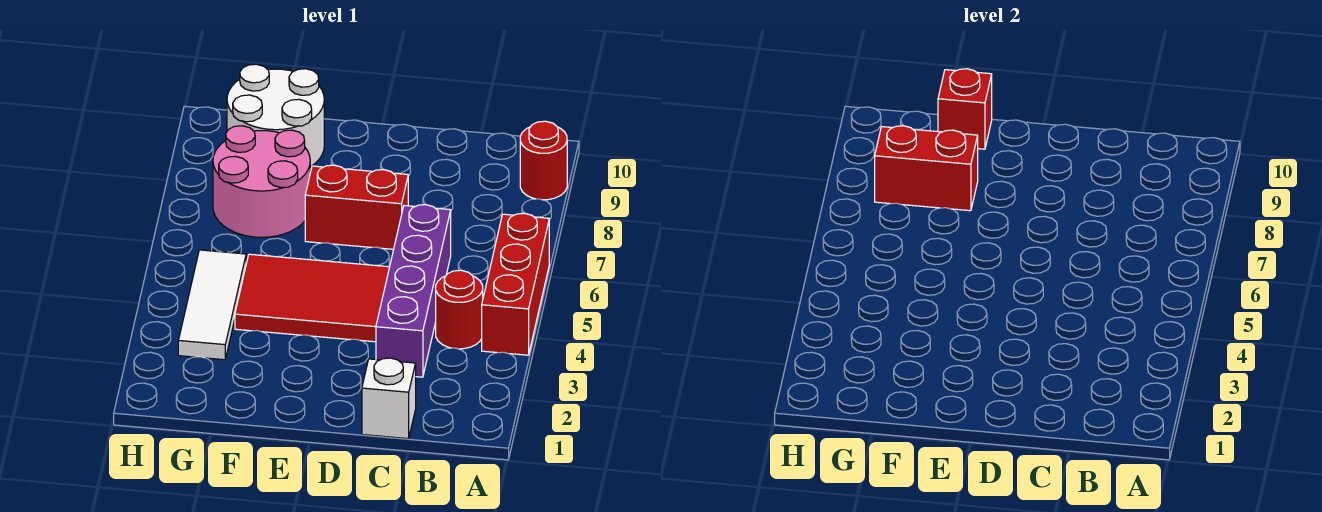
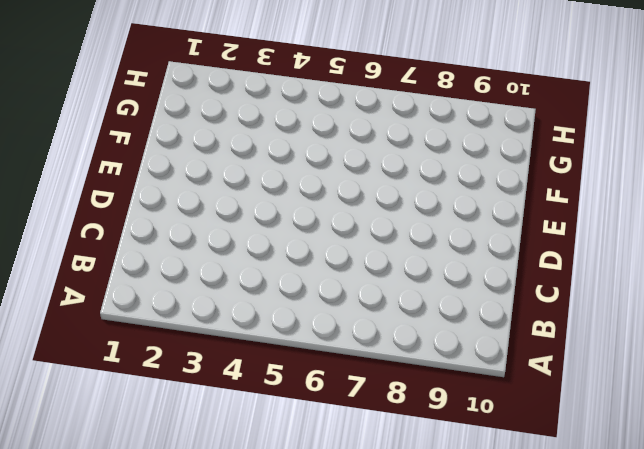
none -> red 1x3 brick [482,213,549,355]
none -> red 1x1 round brick [520,121,567,200]
none -> red 1x1 round brick [436,270,483,349]

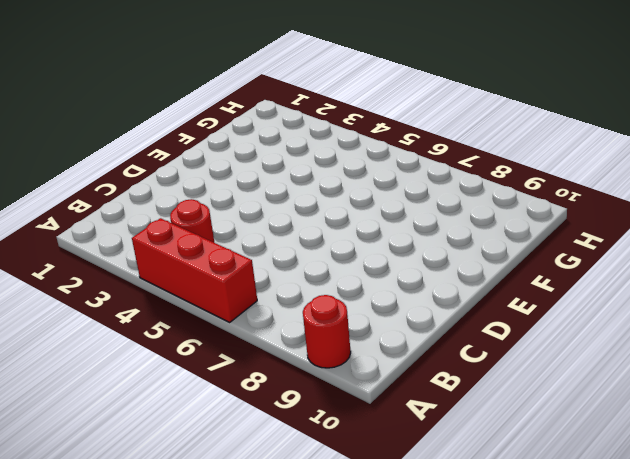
none -> white 1x1 brick [362,358,416,439]
none -> purple 1x4 brick [376,205,451,377]
none -> red 2x3 tile [235,254,389,342]

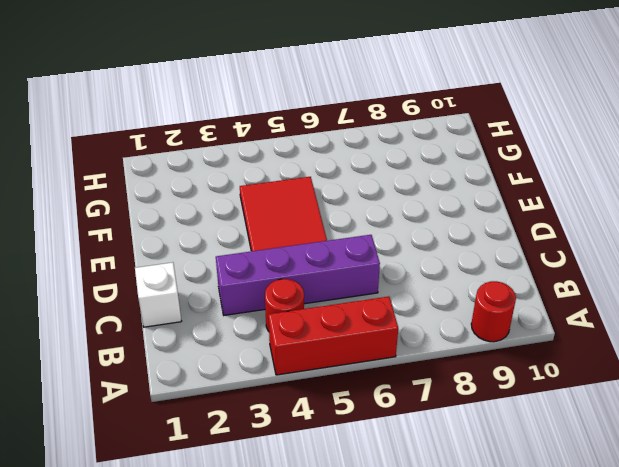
none -> red 1x2 brick [305,165,408,249]
none -> pink 2x2 round brick [213,126,310,237]
none -> white 2x2 round brick [227,64,324,167]

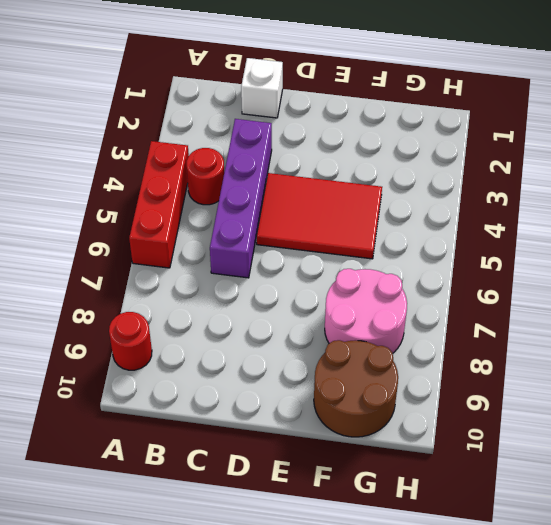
brown 2x2 round brick [314,340,398,437] -> white 2x2 round brick [227,64,324,167]
none -> red 1x2 brick [305,165,408,249]
none -> white 1x3 tile [178,250,246,360]
none -> red 1x2 brick [875,126,978,211]

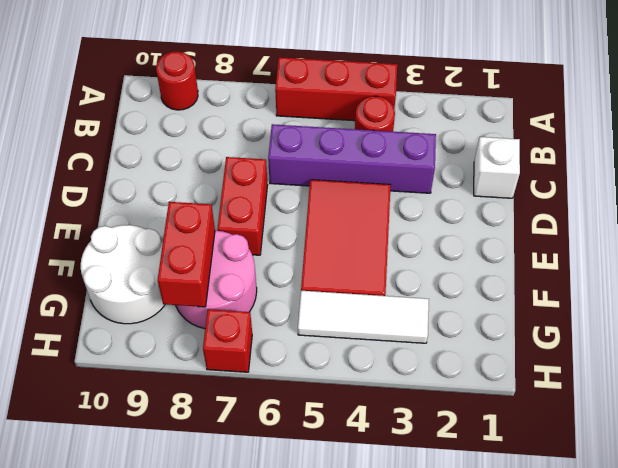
red 1x1 brick [203,309,252,372] -> red 1x1 brick moved to [938,69,992,149]

